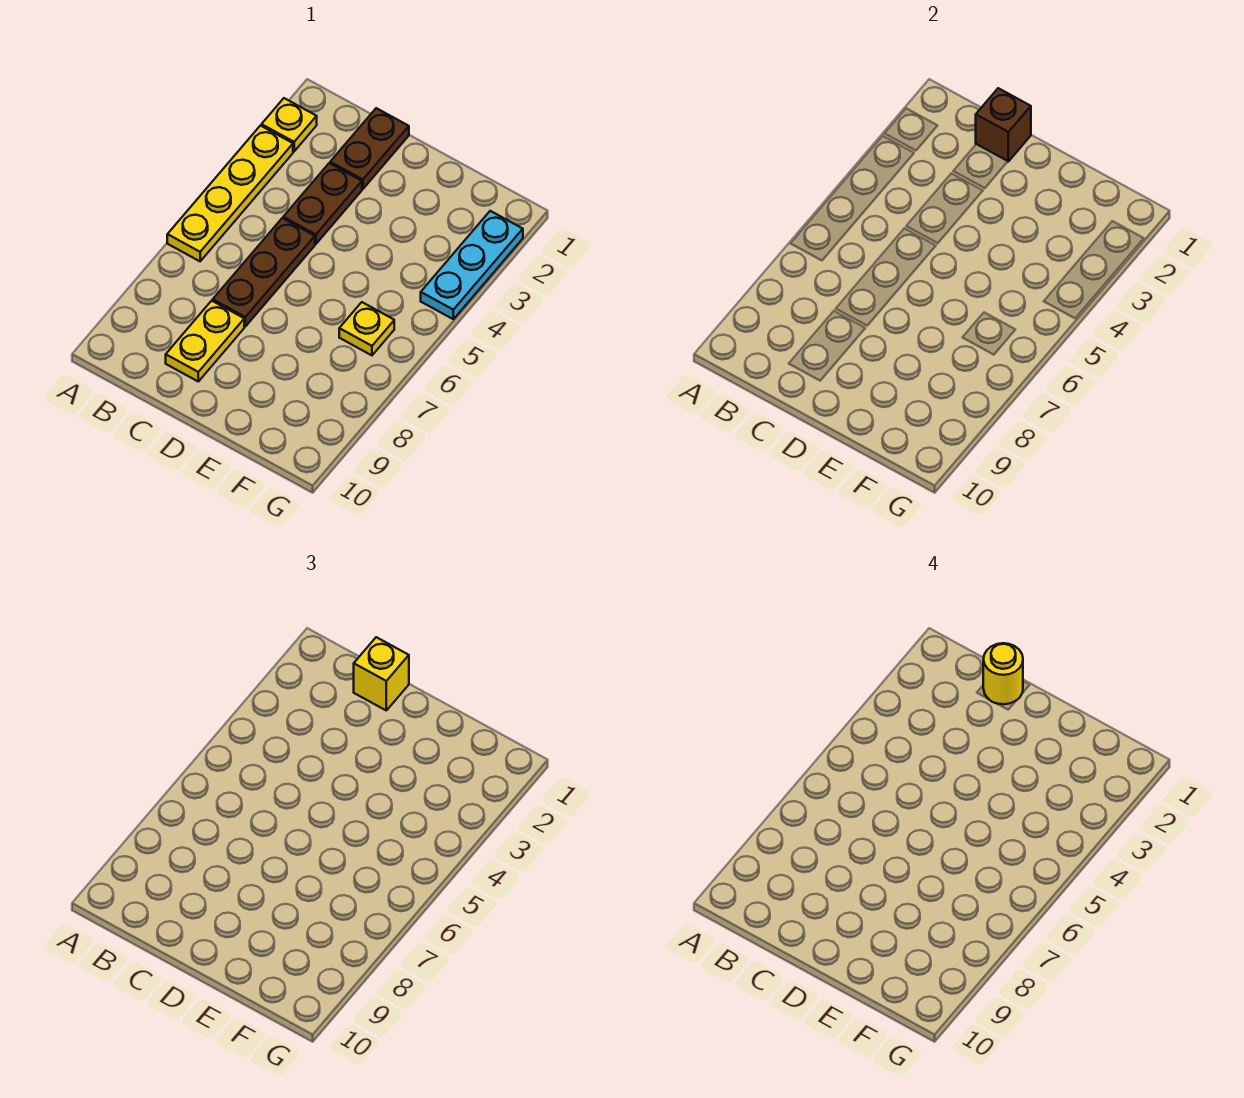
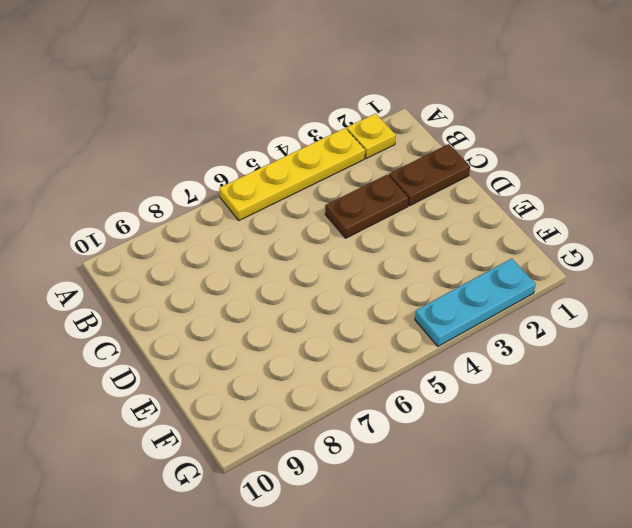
none -> brown 1x3 plate [213,218,315,326]
none -> yellow 1x2 plate [166,301,244,381]

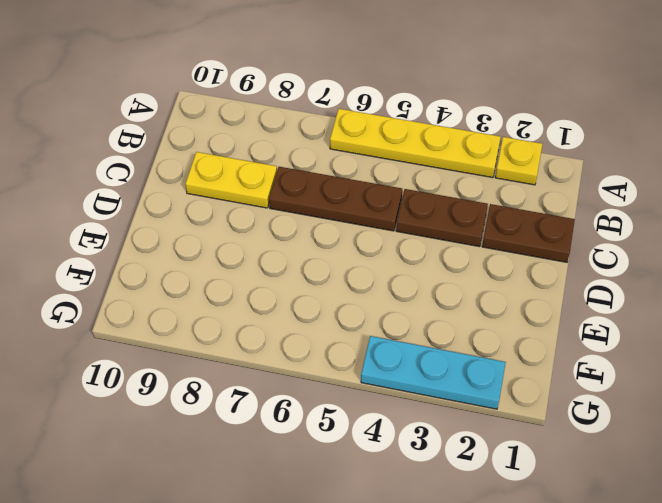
none -> yellow 1x1 plate [339,302,394,355]
none -> brown 1x1 brick [976,88,1031,161]

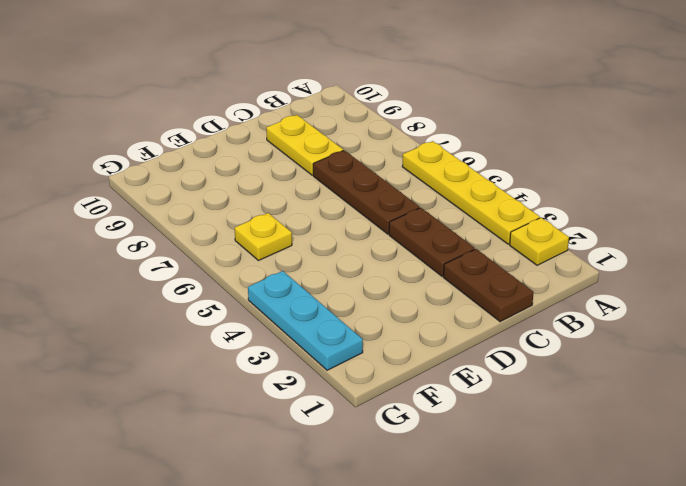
none -> brown 1x1 brick [976,88,1031,161]
none -> yellow 1x1 brick [354,637,409,710]

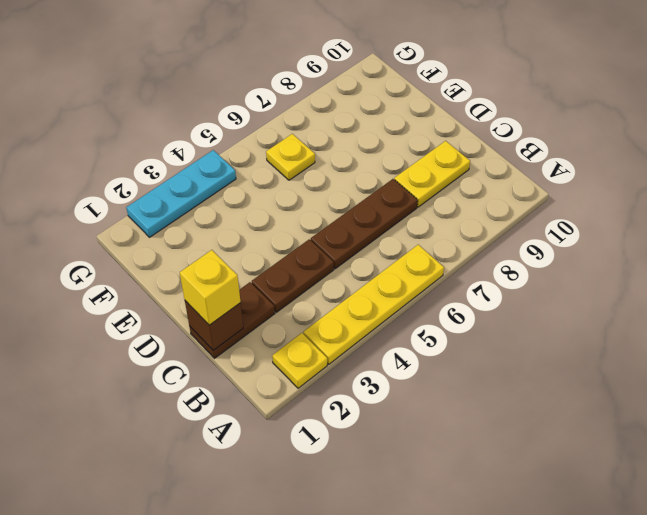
none -> yellow 1x1 round brick [983,643,1023,704]

